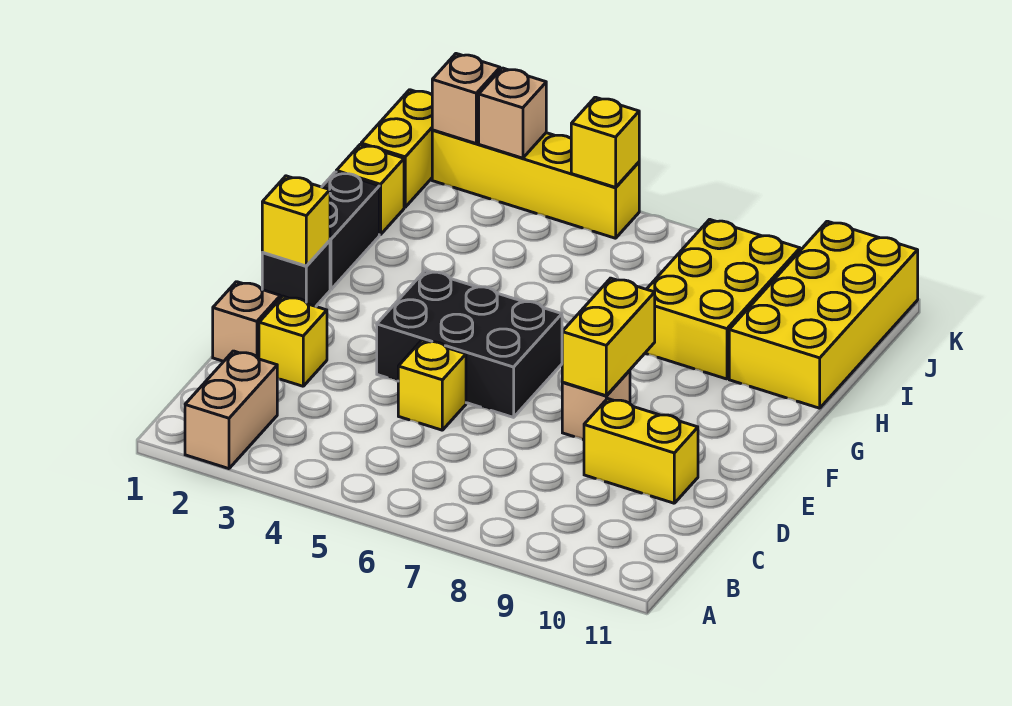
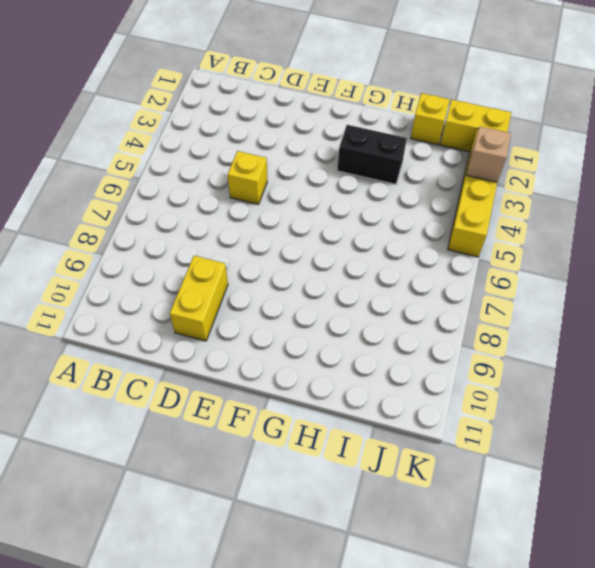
black 1x2 brick [337,125,407,184] -> black 1x2 brick moved to [322,172,379,289]
none -> tan 1x2 brick [185,351,277,469]
none -> tan 1x1 brick [213,282,280,361]
none -> yellow 1x1 brick [259,296,327,386]

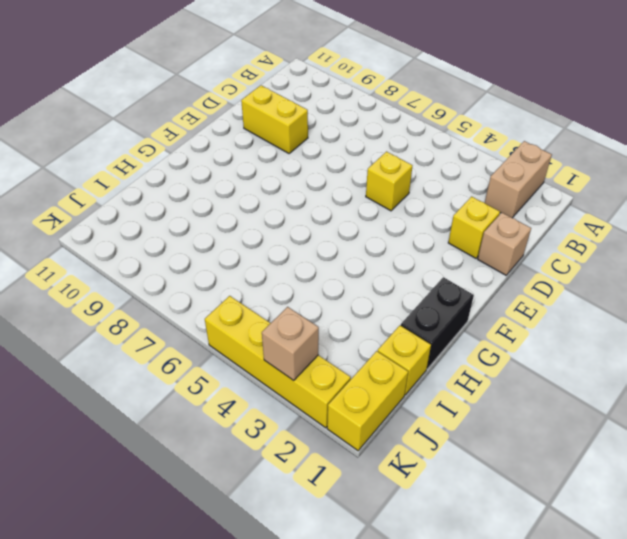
none -> black 2x3 brick [377,271,562,417]
none -> tan 1x1 brick [562,370,630,440]
none -> black 1x1 brick [262,241,330,306]

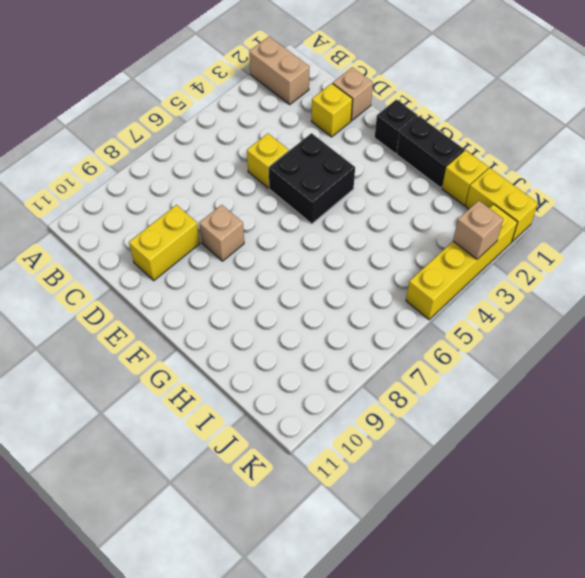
black 2x2 brick [269,133,355,224] -> black 2x3 brick [377,271,562,417]
none -> yellow 2x3 brick [645,219,800,379]
none -> yellow 2x4 brick [729,221,918,408]
none -> yellow 1x2 brick [562,278,655,396]

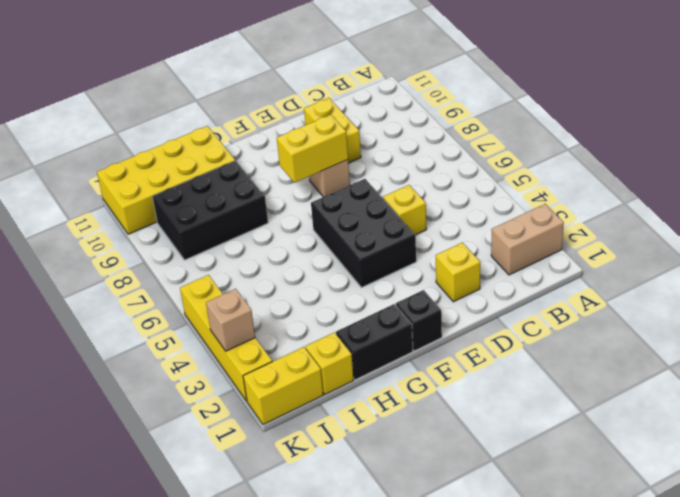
black 2x3 brick [152,160,268,260] -> yellow 2x3 brick [645,219,800,379]
none -> tan 1x1 brick [213,282,280,361]
none -> yellow 1x1 brick [262,176,330,266]
none -> tan 1x1 brick [432,54,500,143]

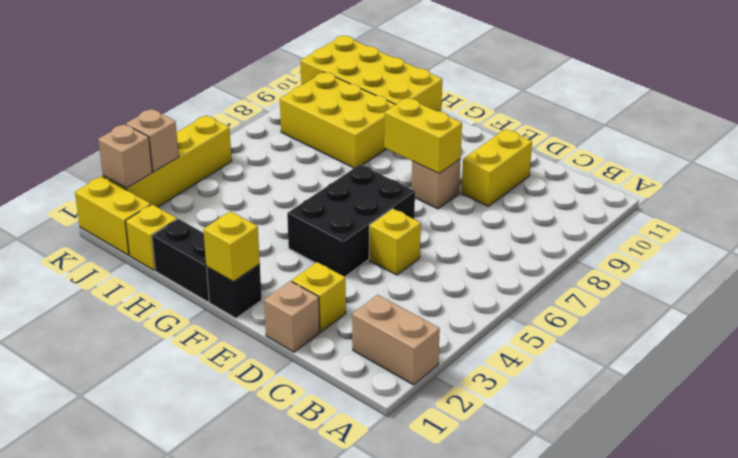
none -> yellow 1x1 brick [571,97,639,187]

